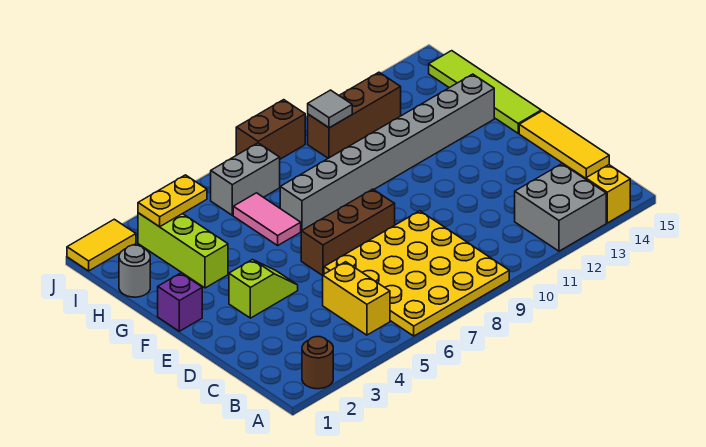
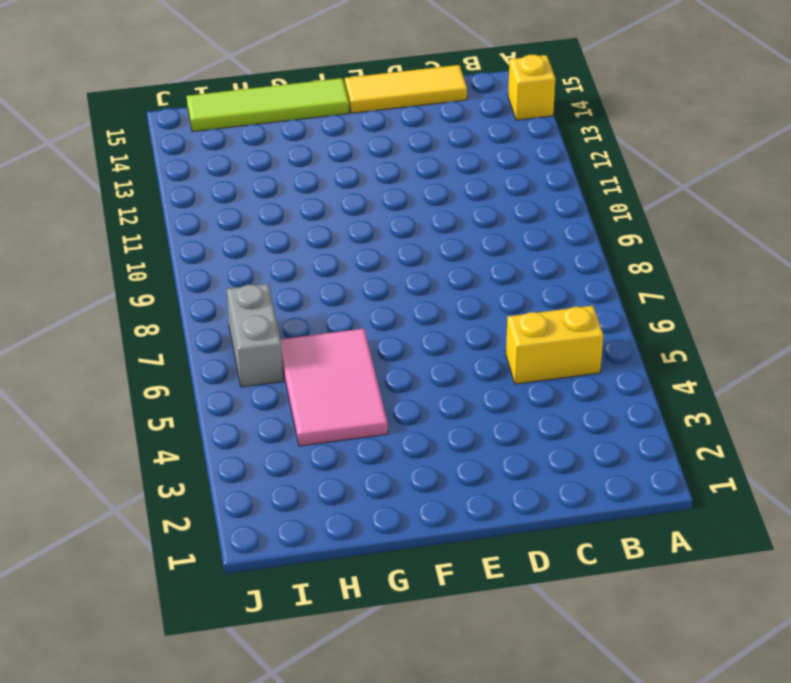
pink 2x3 tile [280,329,388,446] -> pink 1x2 tile [233,193,301,245]
none -> brown 1x1 round brick [302,337,333,389]
none -> yellow 4x4 plate [324,211,509,336]
none -> grey 2x2 brick [515,164,606,251]

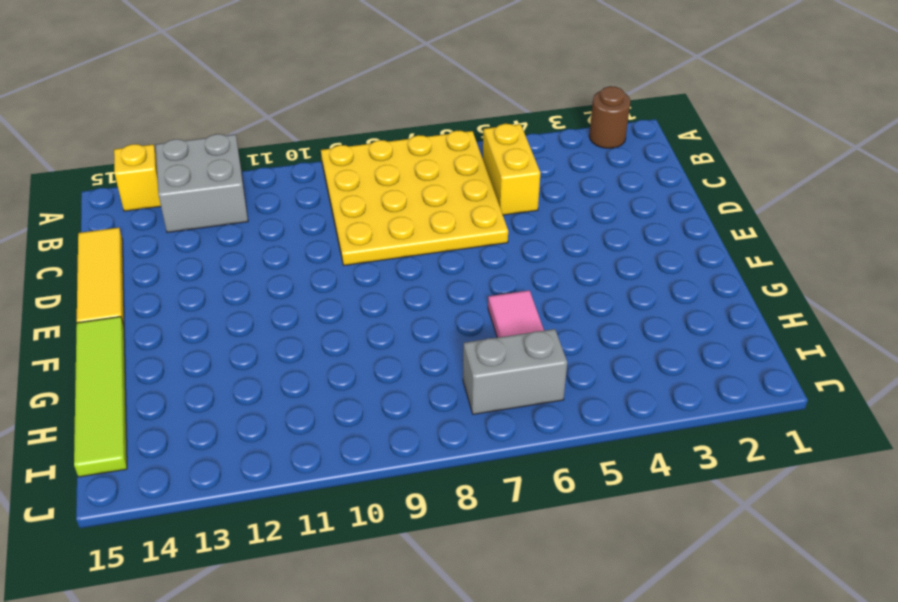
none -> lime 1x2 slope [229,260,298,318]
none -> brown 1x3 brick [301,189,395,276]
none -> purple 1x1 brick [158,273,202,331]

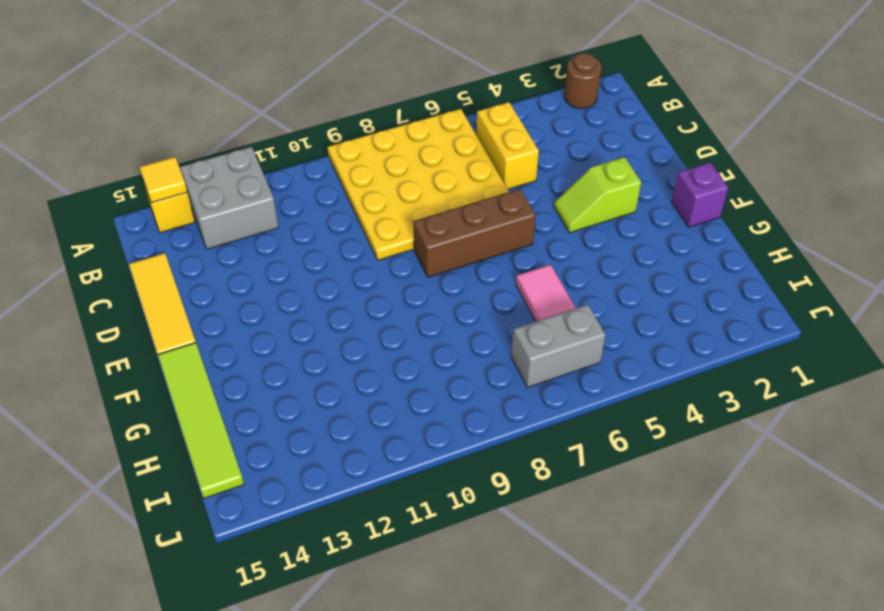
yellow 1x1 tile [140,157,187,203] -> none
none -> lime 1x3 brick [138,213,228,288]
none -> grey 1x8 brick [280,74,494,231]
none -> grey 1x1 round brick [119,245,150,297]

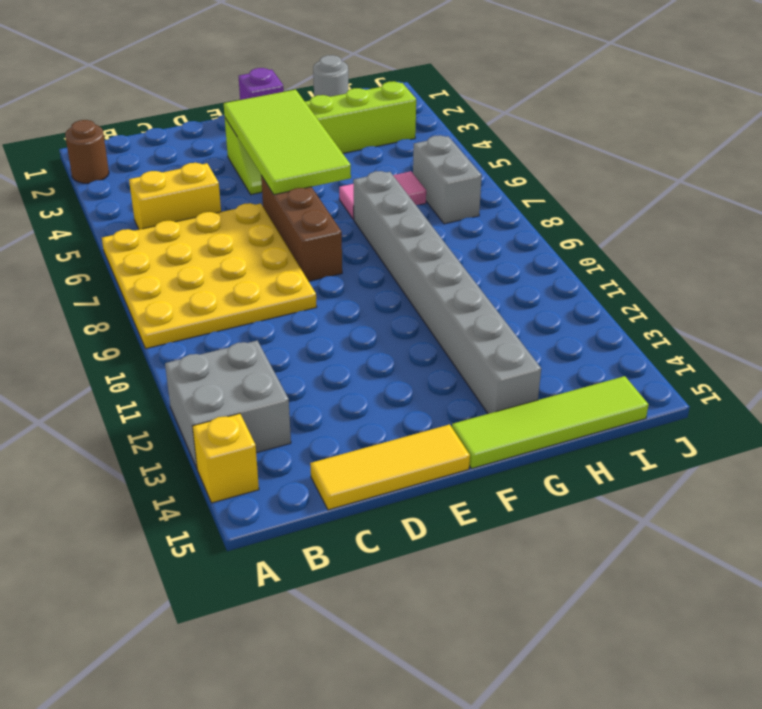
lime 2x4 tile [224,90,351,195] -> none
none -> brown 1x3 brick [308,72,401,158]
none -> yellow 1x2 tile [67,219,136,271]
none -> brown 1x2 brick [236,100,305,159]

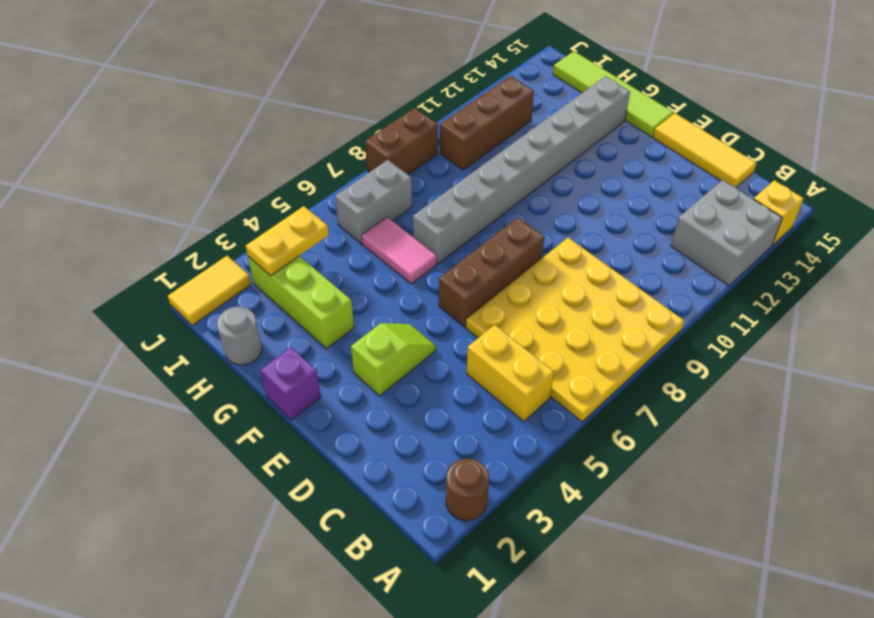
none -> grey 1x1 tile [308,90,352,128]

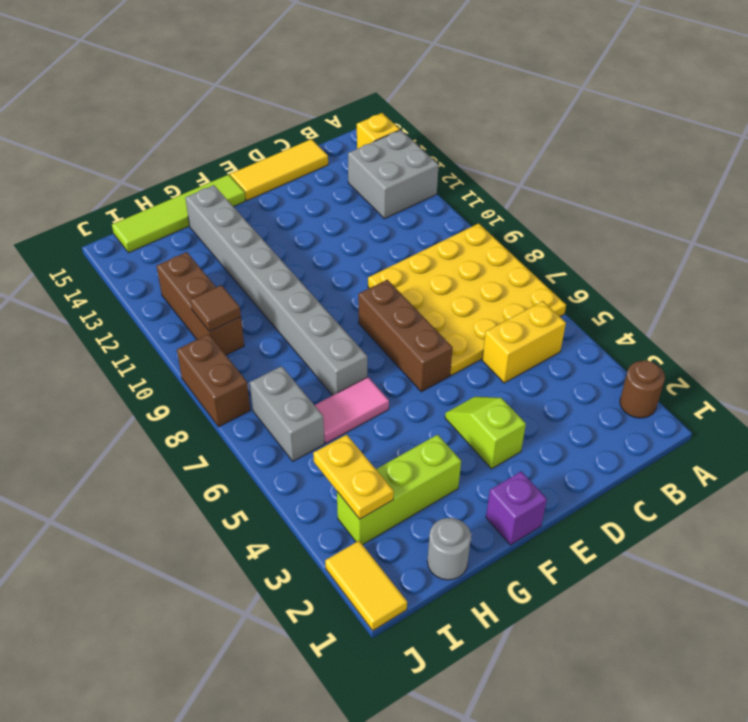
brown 1x1 tile [190,285,241,332] -> grey 1x1 tile [308,90,352,128]

